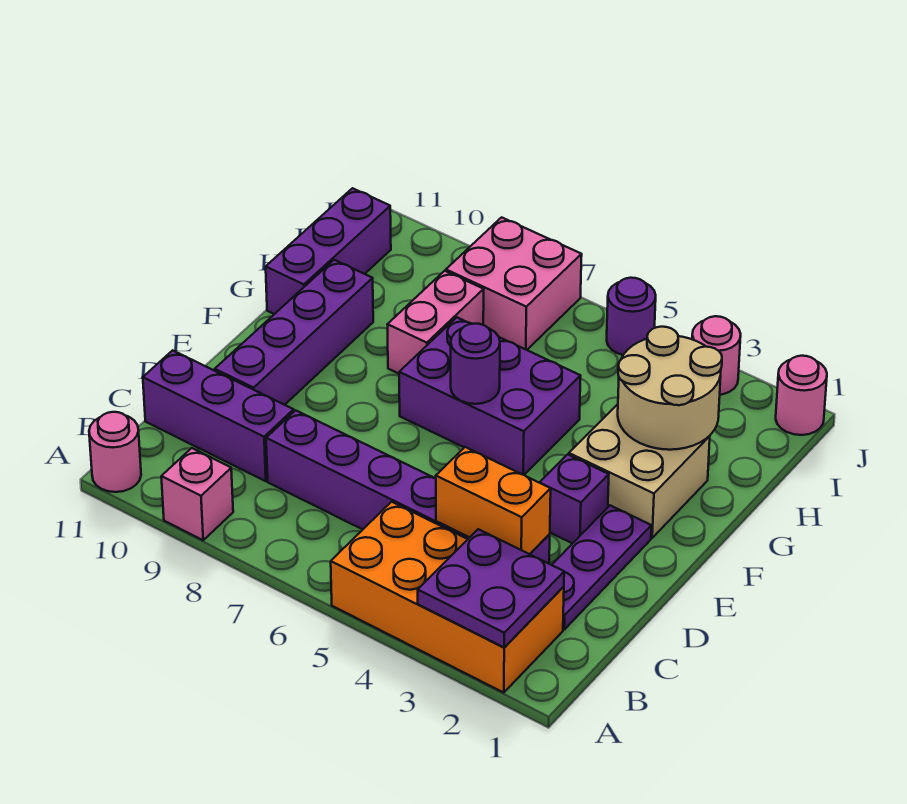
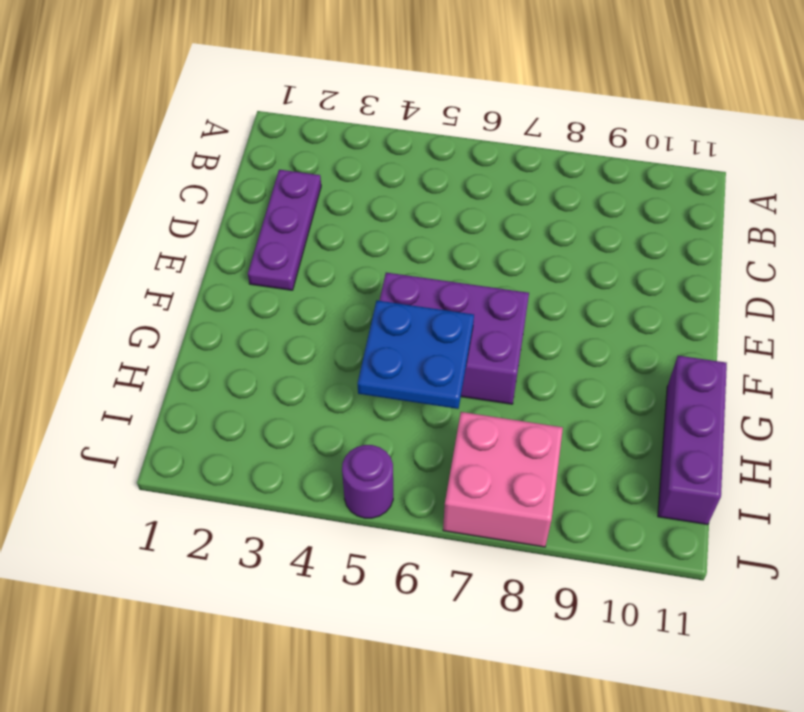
blue 2x2 plate [358,301,474,409] -> none
none -> orange 2x4 brick [331,502,564,693]
none -> pink 1x1 brick [161,448,233,540]
none -> pink 1x1 round brick [89,412,141,492]

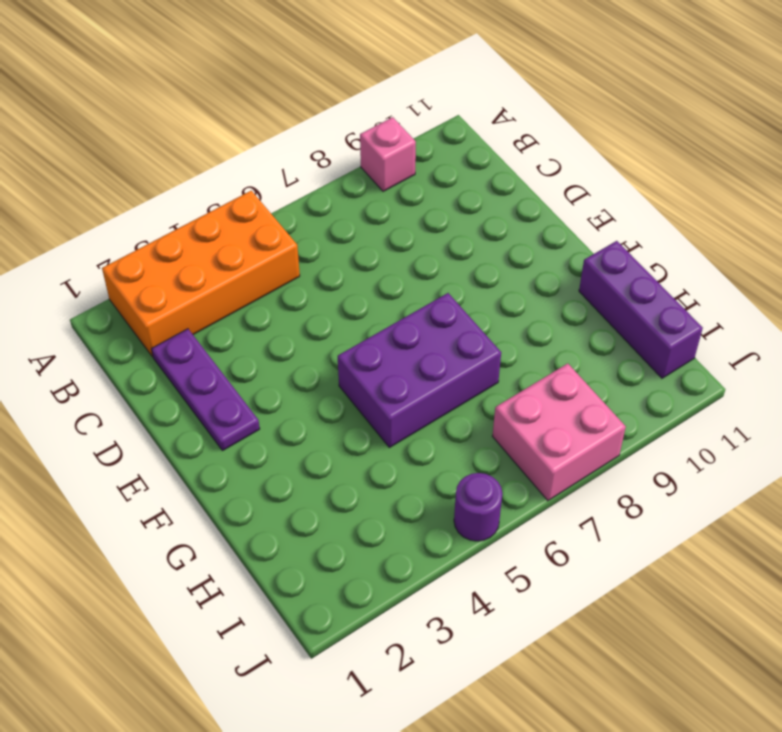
none -> pink 1x1 round brick [89,412,141,492]
none -> purple 1x6 brick [266,410,550,564]
none -> purple 1x3 brick [143,350,294,481]

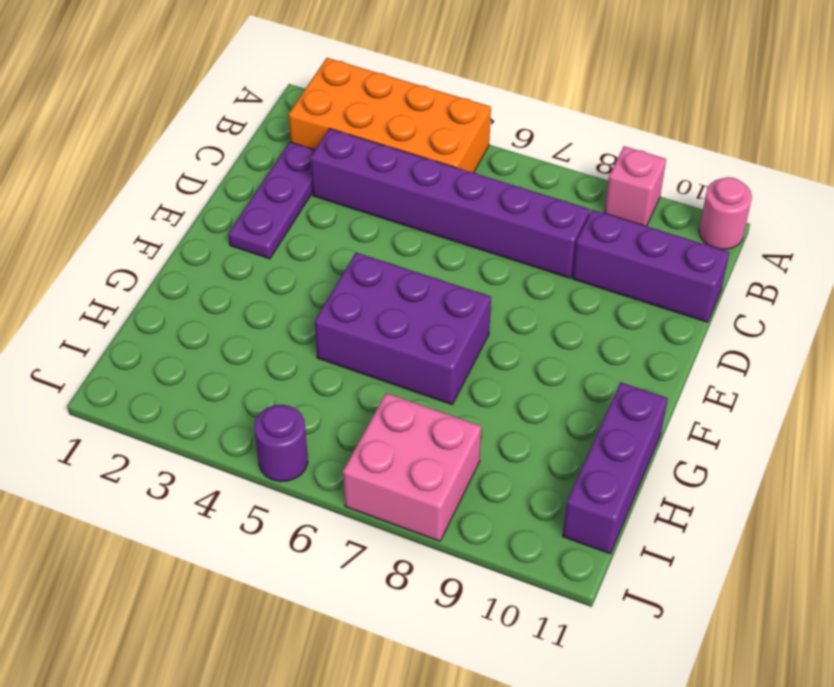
none -> purple 1x4 brick [215,260,373,405]
none -> purple 1x1 brick [540,454,609,544]
none -> tan 2x2 brick [569,404,710,538]

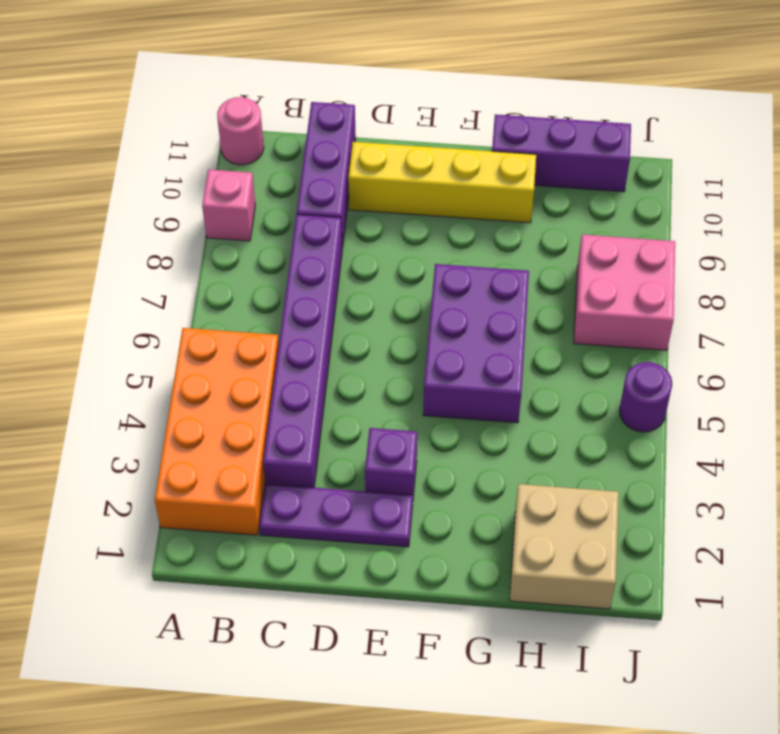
yellow 1x4 brick [348,142,536,223] -> purple 1x4 brick [215,260,373,405]
tan 2x2 brick [510,484,619,609] -> tan 2x2 brick moved to [569,404,710,538]
none -> pink 1x2 brick [387,271,484,374]
none -> pink 1x1 round brick [776,356,827,435]
none -> pink 1x1 round brick [692,316,741,395]

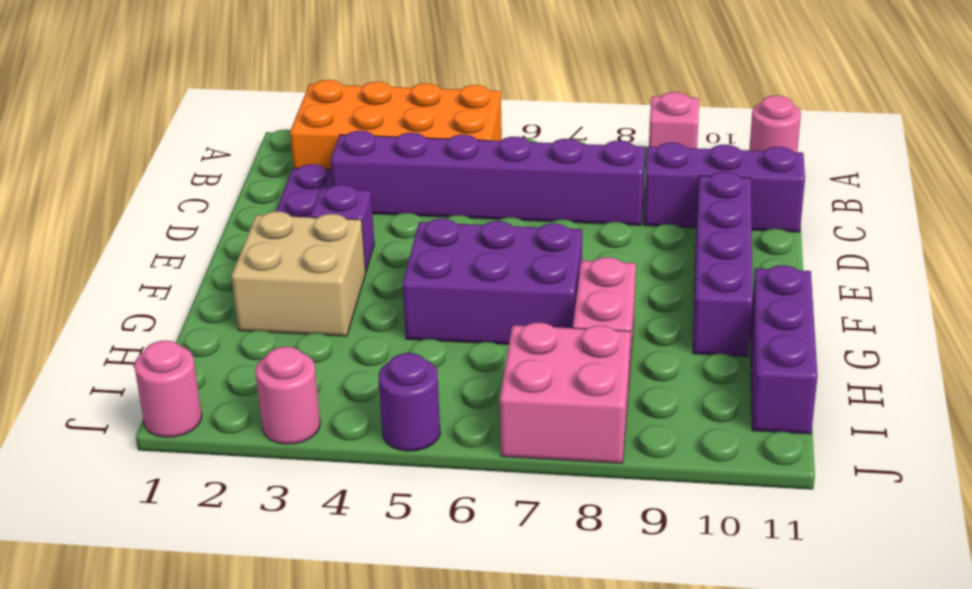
none -> purple 2x2 plate [418,529,564,647]
none -> orange 1x2 brick [436,447,551,554]
none -> purple 1x1 round brick [451,324,500,404]

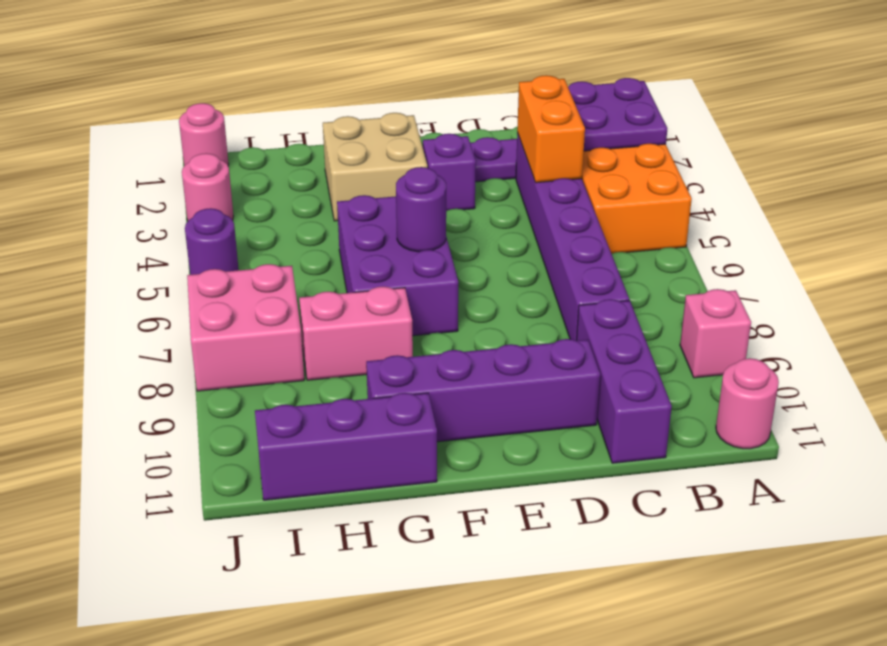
none -> tan 2x2 round brick [618,327,722,450]

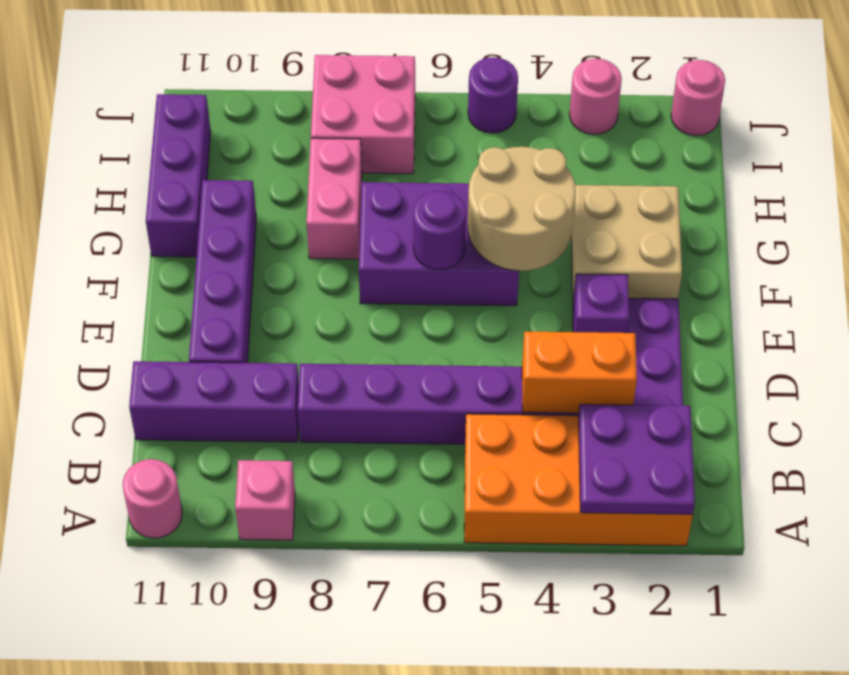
tan 2x2 round brick [468,147,576,271] -> tan 2x2 round brick moved to [618,327,722,450]

